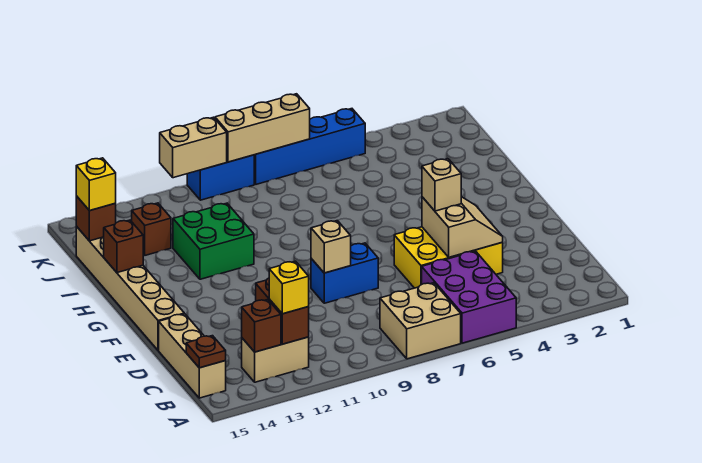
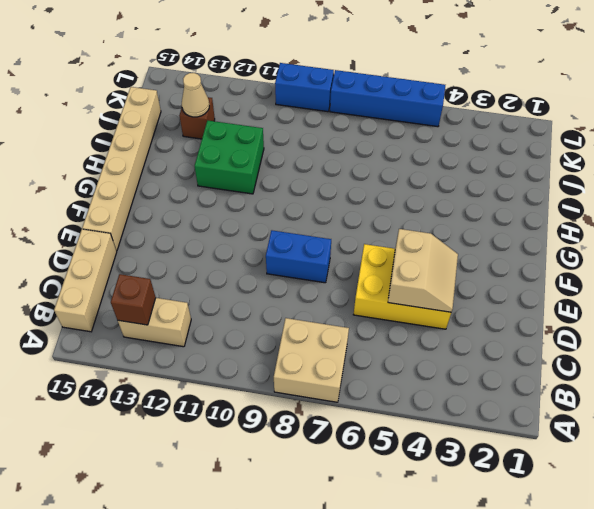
tan 1x1 cone [182,73,209,117] -> none
none -> purple 2x3 brick [422,251,516,343]
none -> brown 1x2 brick [256,278,309,344]
none -> brown 1x1 plate [186,336,226,368]

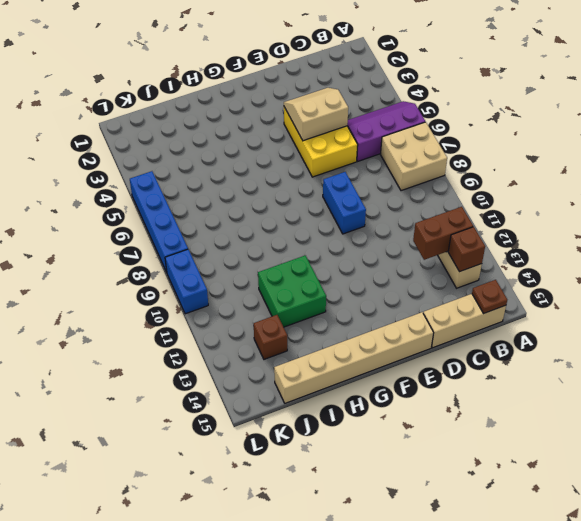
purple 2x3 slope [347,101,425,161] -> purple 2x3 brick [422,251,516,343]
none -> tan 1x1 brick [311,221,351,273]
none -> brown 1x1 brick [104,220,143,273]
none -> brown 1x1 brick [76,196,116,241]

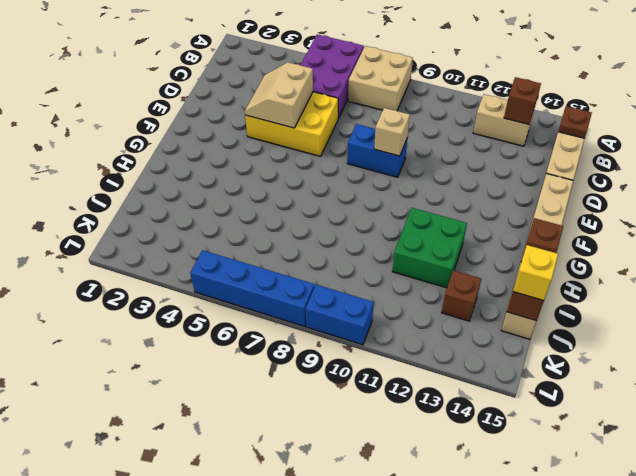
none -> brown 1x2 brick [256,278,309,344]
none -> tan 1x3 brick [215,94,310,162]
none -> tan 1x2 brick [160,117,227,178]

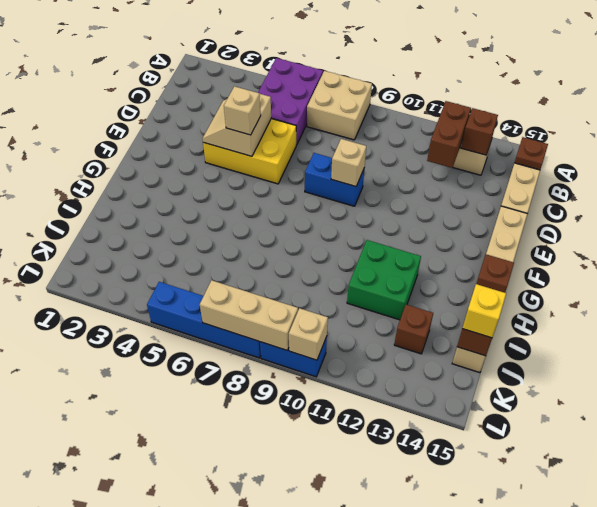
tan 1x1 brick [289,308,328,360] -> tan 1x2 brick [160,117,227,178]
none -> yellow 1x1 brick [269,261,309,314]

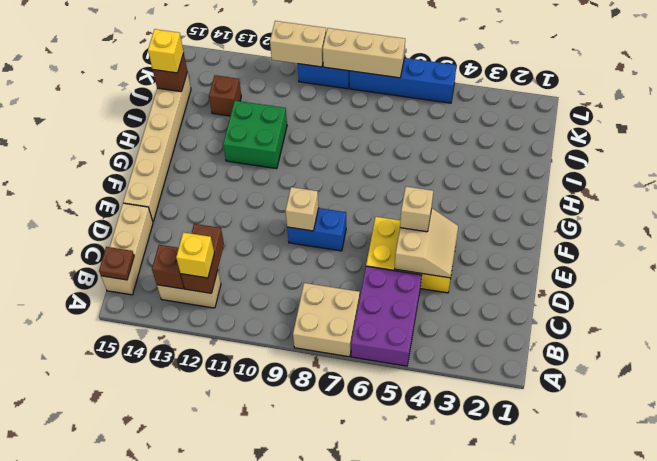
none -> brown 1x1 brick [104,220,143,273]

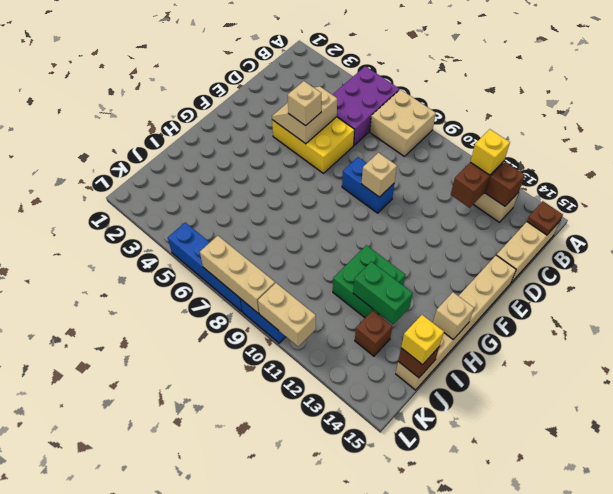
tan 1x1 brick [433,292,474,340] -> brown 1x1 brick [104,220,143,273]
green 1x2 brick [353,262,413,324] -> none

